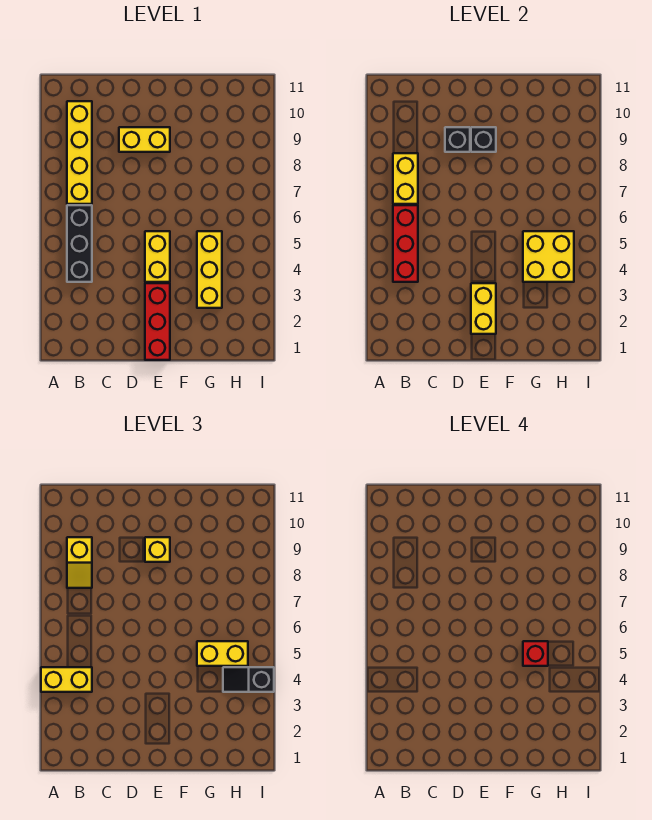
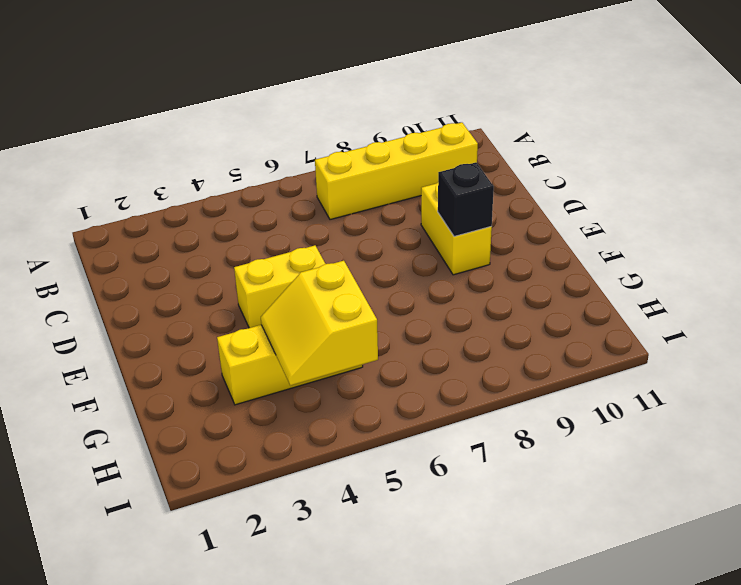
yellow 2x2 slope [261,260,378,386] -> yellow 2x2 brick [523,231,574,282]
none -> black 1x3 brick [67,205,92,282]
none -> red 1x3 brick [145,283,170,360]
none -> red 1x3 brick [393,205,418,282]

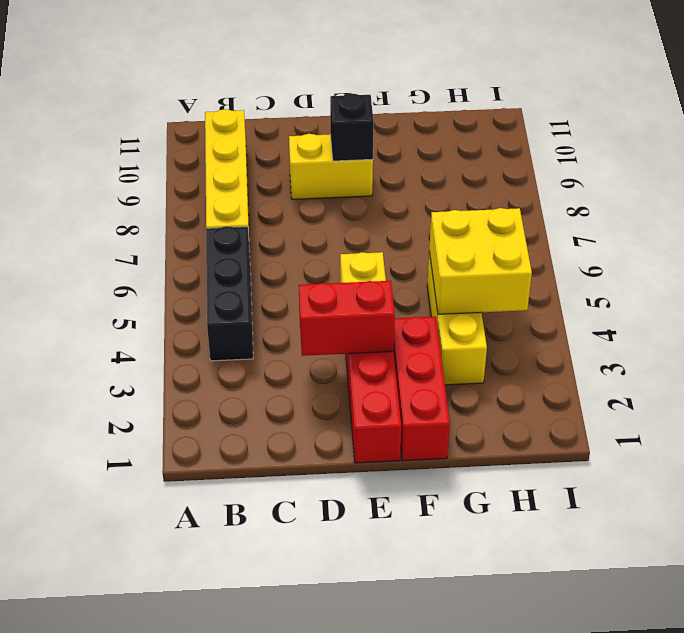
red 1x2 brick [299,281,395,356] -> yellow 1x2 brick [471,283,496,334]
red 1x3 brick [393,317,450,461] -> red 1x3 brick moved to [393,205,418,282]
none -> yellow 1x2 brick [393,153,418,204]
none -> black 1x1 brick [445,127,470,152]
none -> yellow 1x2 brick [41,667,92,692]

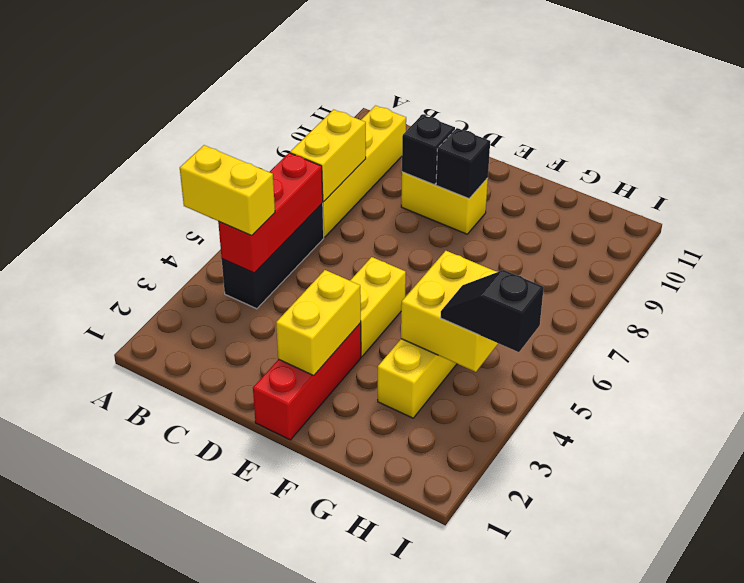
none -> yellow 1x2 slope [67,537,92,588]
none -> yellow 1x1 brick [145,537,170,562]
none -> yellow 1x2 brick [197,641,248,666]

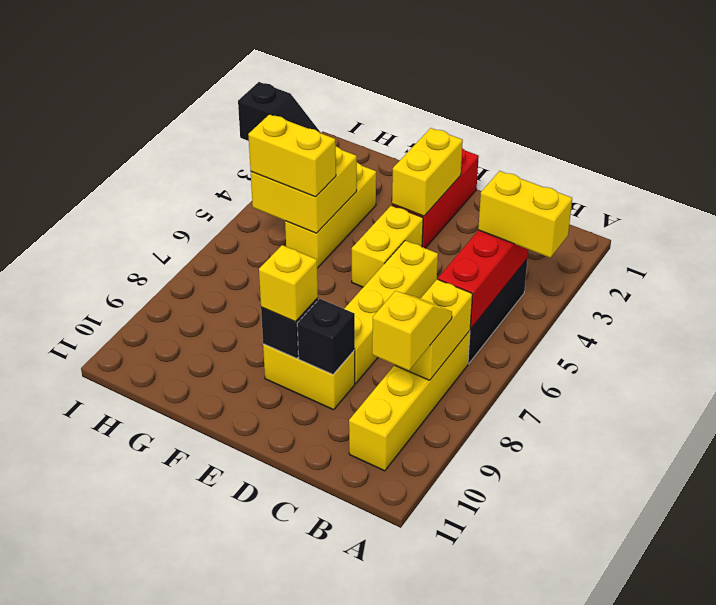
yellow 1x4 brick [344,240,438,384] -> none
none -> red 1x1 brick [523,641,548,666]

